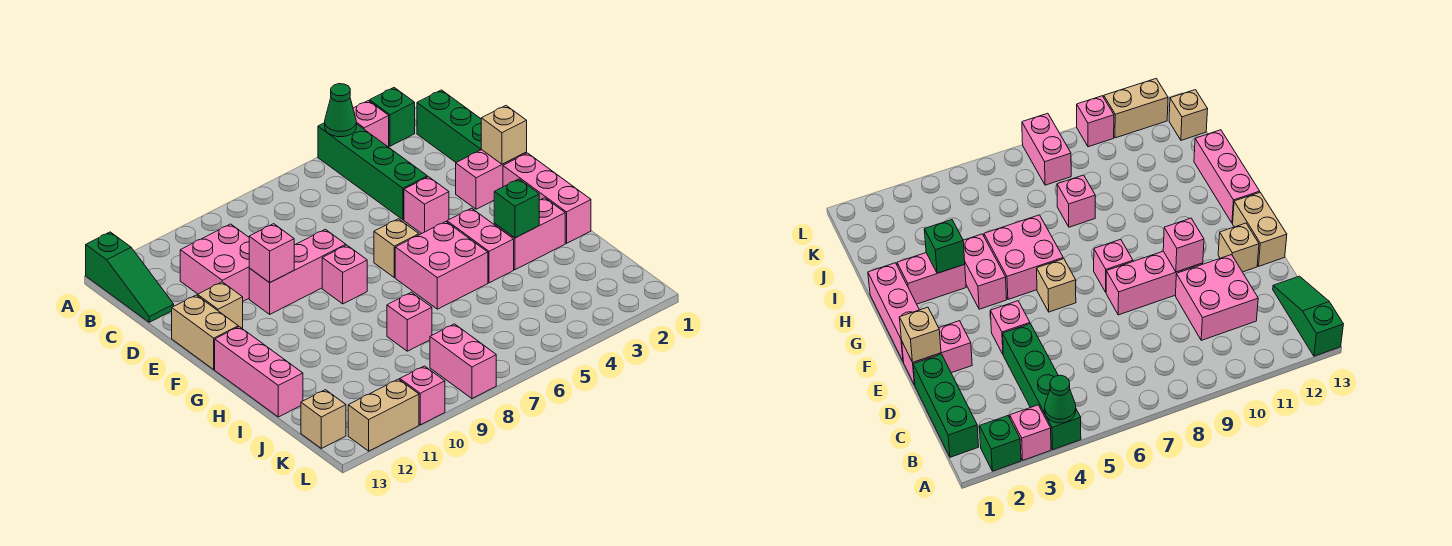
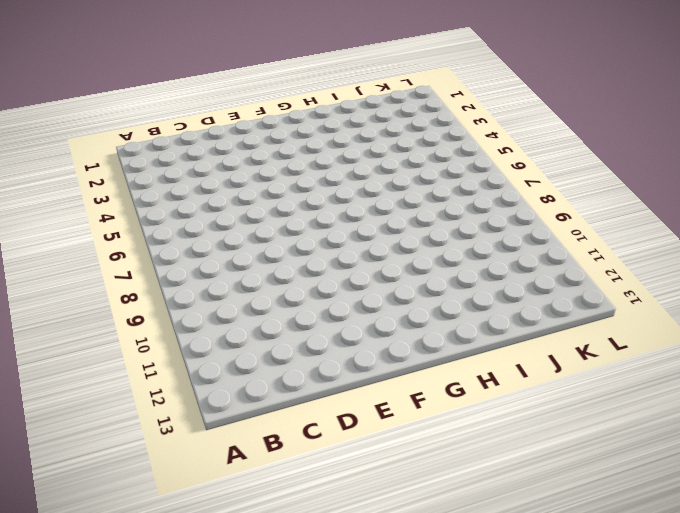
none -> green 1x1 brick [370,88,415,146]
none -> pink 1x1 brick [353,101,389,147]
none -> green 1x4 brick [318,123,428,220]

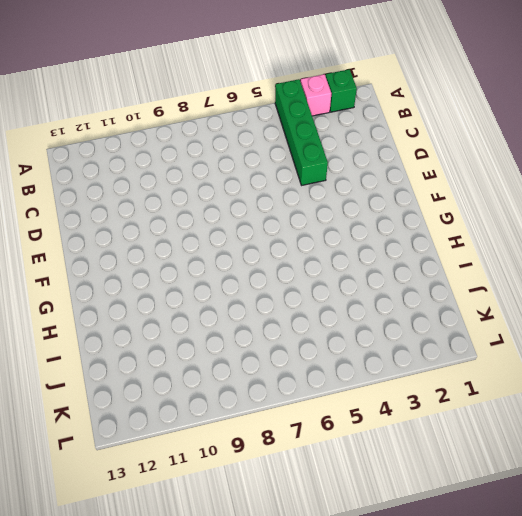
none -> green 1x3 slope [86,232,174,322]
none -> green 1x3 brick [417,90,482,162]
none -> pink 2x2 brick [180,224,249,301]

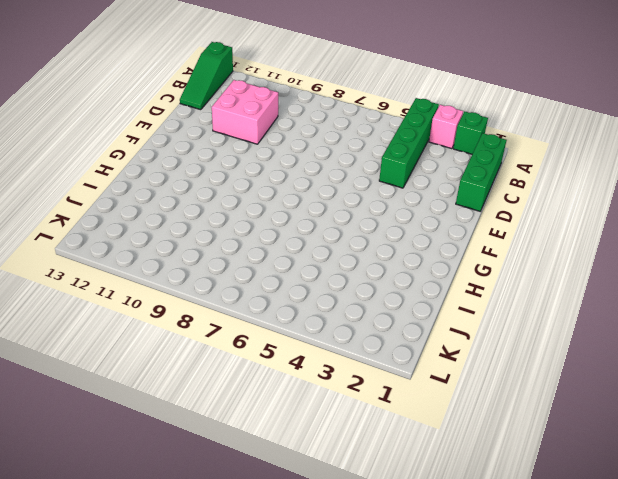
none -> pink 1x2 brick [456,150,527,209]
none -> pink 1x1 brick [404,177,449,234]
none -> pink 1x3 brick [249,229,346,314]

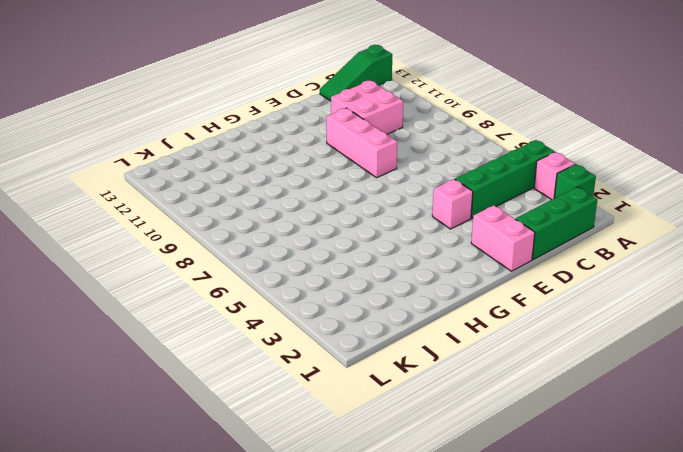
none -> tan 1x1 brick [198,282,243,329]
none -> tan 1x2 brick [172,295,238,370]
none -> pink 1x3 brick [503,153,591,243]

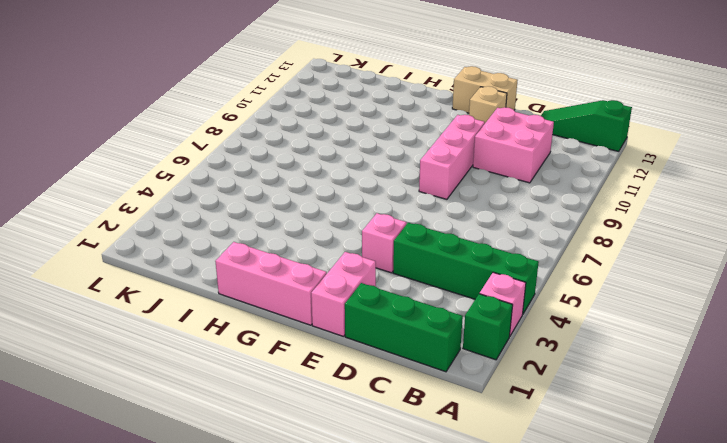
none -> tan 1x1 brick [374,219,419,278]
none -> pink 1x1 brick [322,245,367,304]
none -> pink 1x2 brick [447,208,514,283]

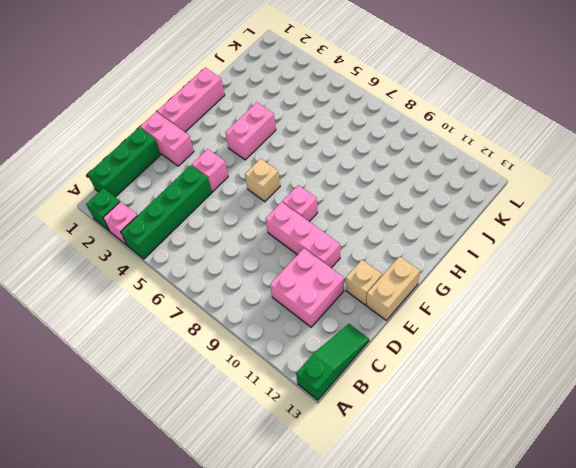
none -> pink 2x2 brick [395,222,488,309]
none -> pink 1x3 brick [215,327,303,417]
none -> pink 1x2 brick [494,198,565,270]

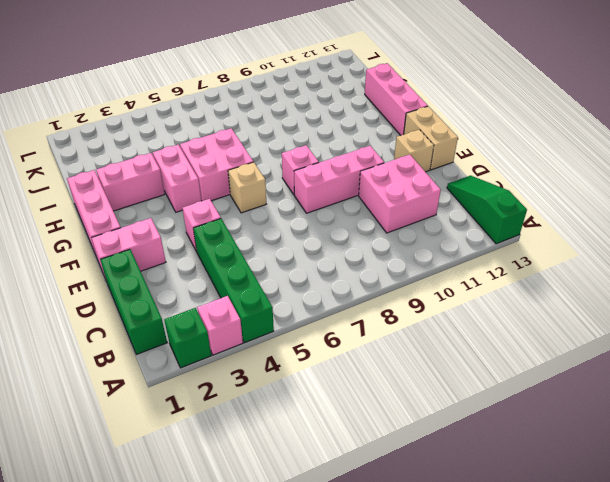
none -> pink 1x1 brick [387,292,432,351]
none -> pink 1x2 brick [430,324,496,398]
none -> tan 1x1 brick [301,390,346,448]

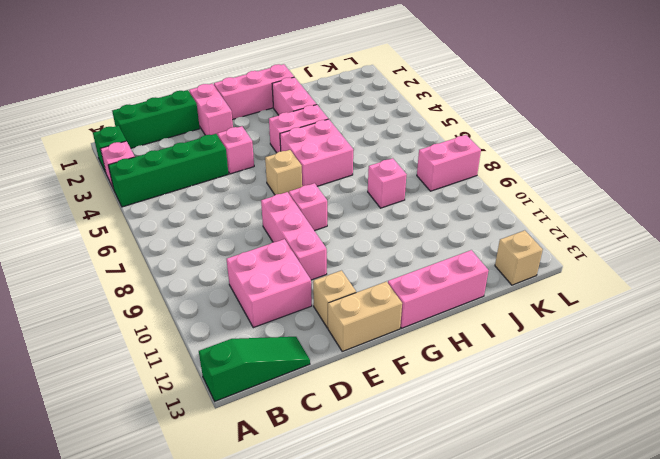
none -> pink 1x1 brick [400,366,445,425]
none -> tan 1x2 brick [348,379,419,451]
none -> green 1x1 cone [325,84,356,137]

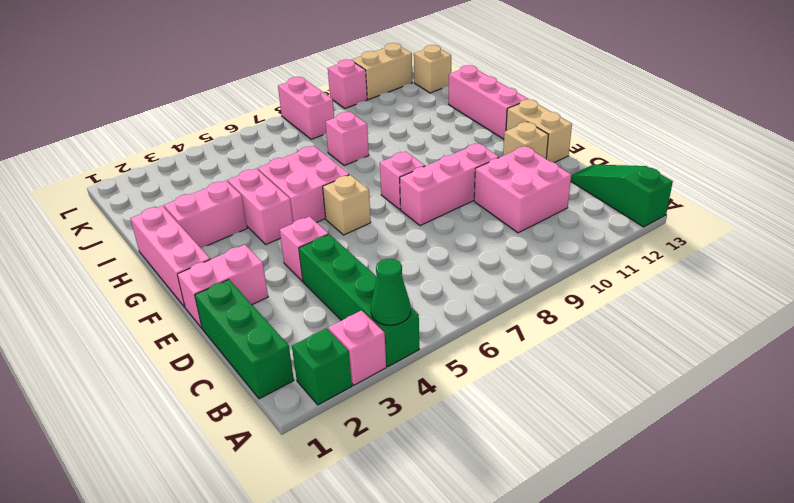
none -> tan 1x1 brick [481,106,527,164]
none -> pink 1x1 brick [249,224,294,283]
none -> green 1x1 brick [494,179,539,238]

